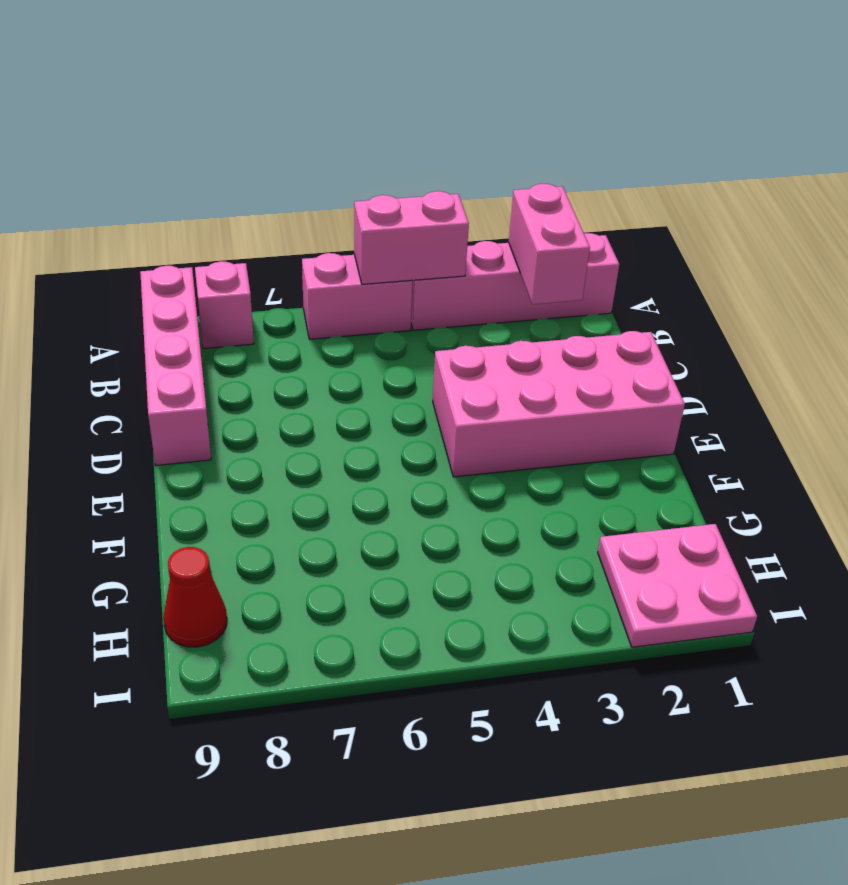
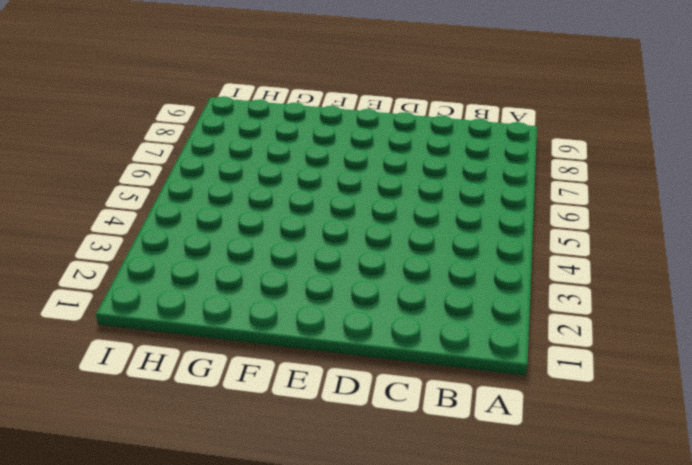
none -> pink 1x4 brick [411,233,619,330]
none -> pink 1x2 brick [302,253,412,339]

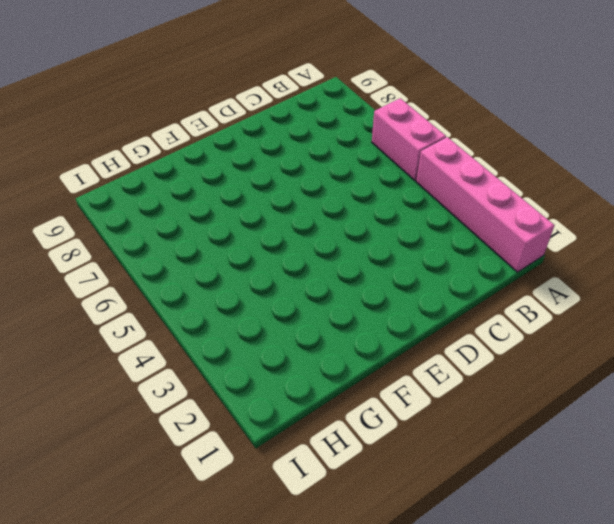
none -> pink 1x1 brick [195,261,254,349]
none -> pink 1x4 brick [140,266,211,465]

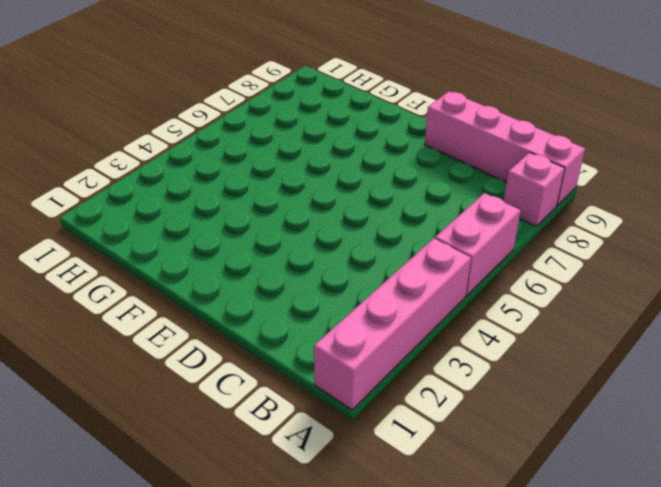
none -> pink 2x4 brick [433,331,685,477]
none -> pink 2x2 plate [598,524,757,647]

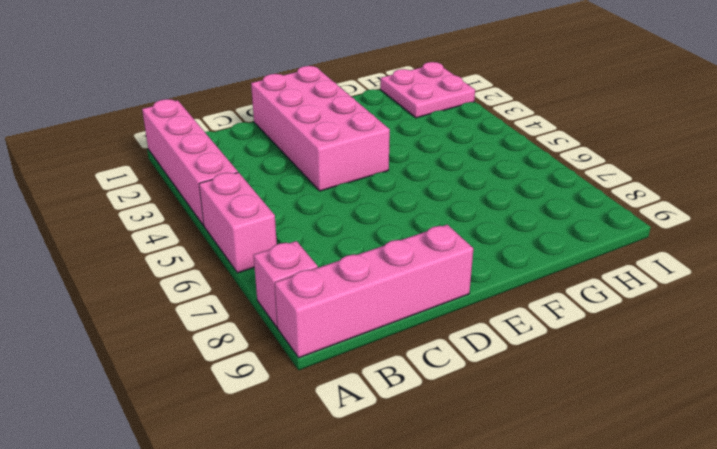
none -> red 1x1 cone [163,547,227,647]
none -> pink 1x2 brick [509,184,590,304]

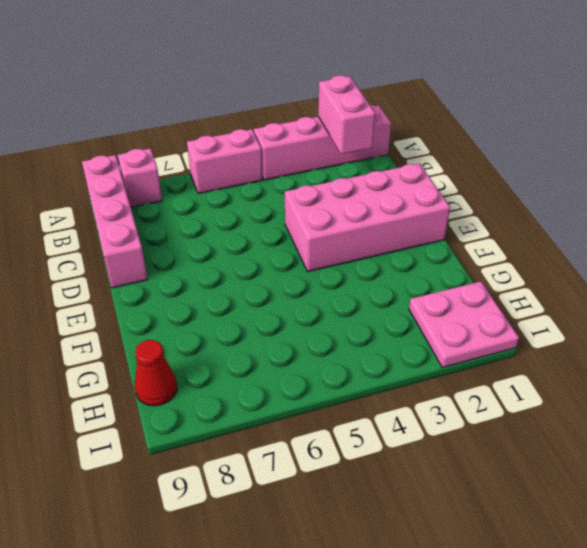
none -> pink 1x2 brick [354,191,469,284]

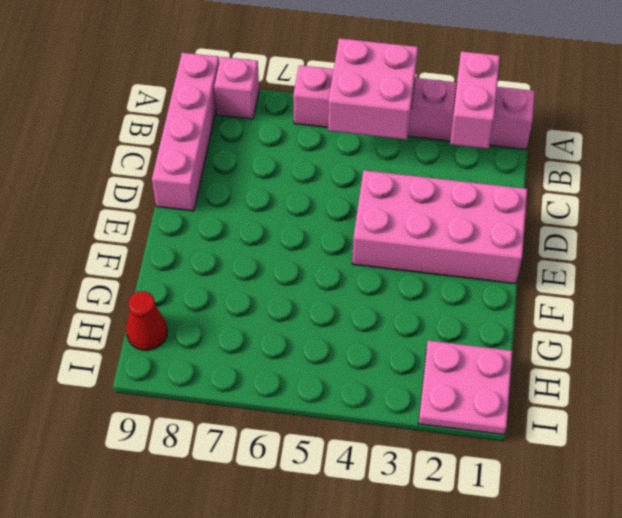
pink 2x2 brick [328,38,418,140] -> pink 1x2 brick [354,191,469,284]

